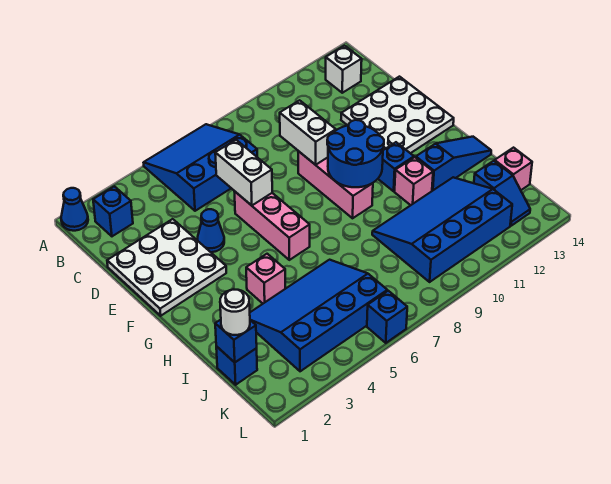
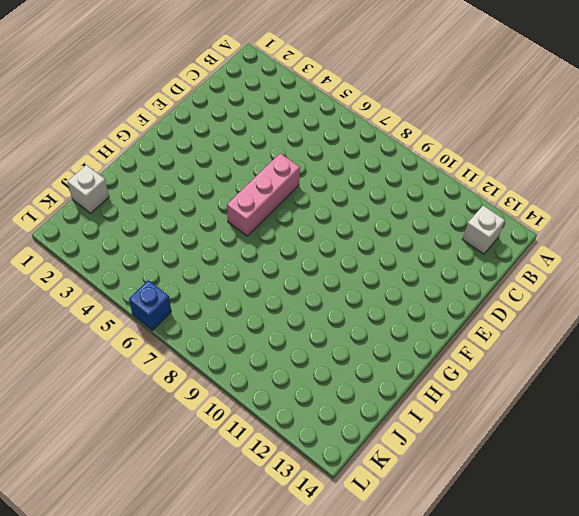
white 1x1 brick [67,165,109,213] -> blue 1x1 brick [216,346,257,385]
none -> blue 1x1 cone [61,188,88,231]
none -> blue 3x3 slope [144,124,257,211]
none -> blue 1x1 brick [93,186,133,236]

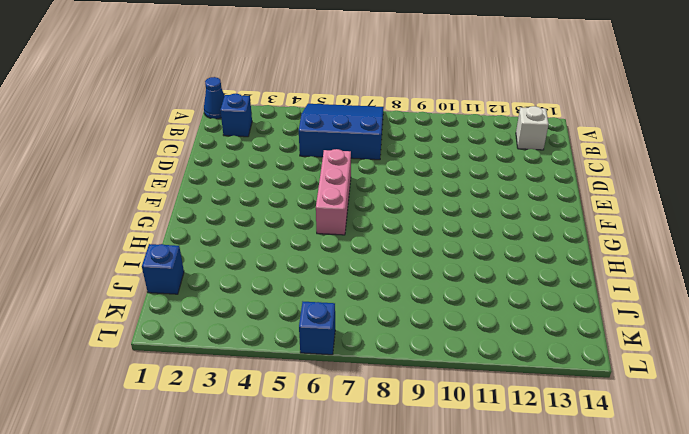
none -> white 3x3 plate [107,219,226,316]
none -> white 3x3 plate [341,77,454,153]
none -> blue 1x1 cone [197,209,224,252]

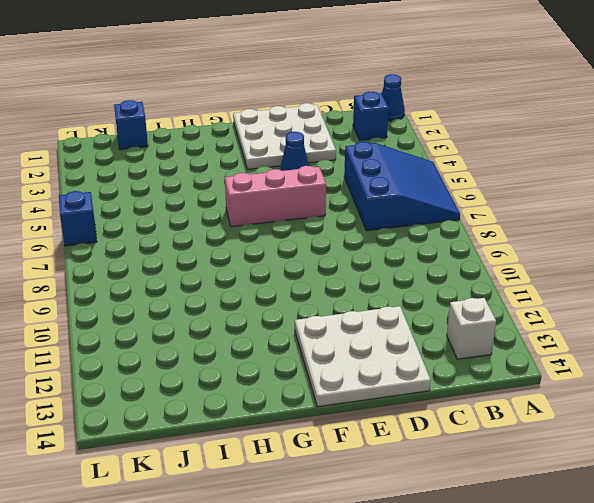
none -> pink 1x3 brick [298,151,373,218]
none -> blue 1x1 brick [378,142,414,191]
none -> pink 1x1 brick [246,254,285,303]

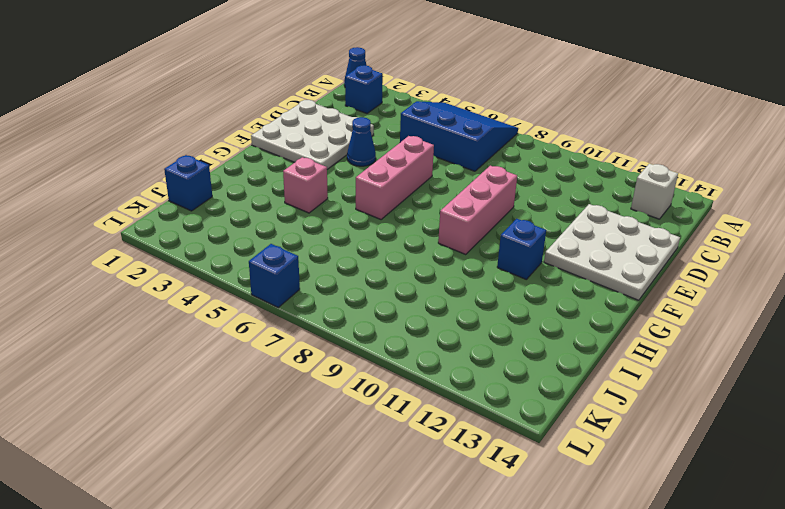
none -> pink 1x1 brick [395,157,433,205]
none -> blue 1x3 slope [416,137,491,191]
none -> blue 3x4 slope [250,260,387,371]

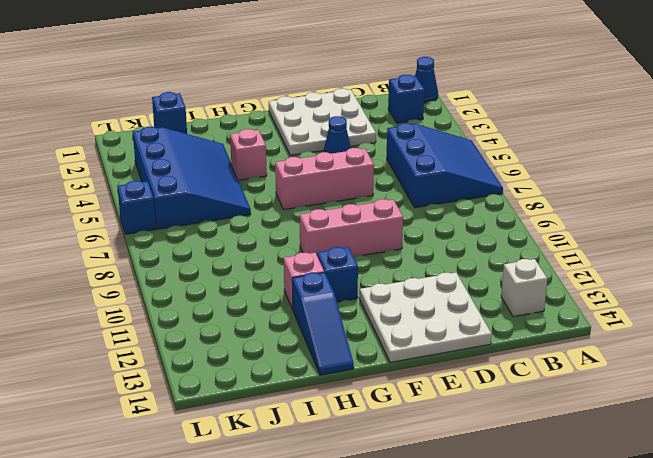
none -> blue 3x4 slope [372,177,512,282]
none -> blue 1x2 slope [474,161,530,226]
none -> pink 1x1 brick [495,148,532,190]

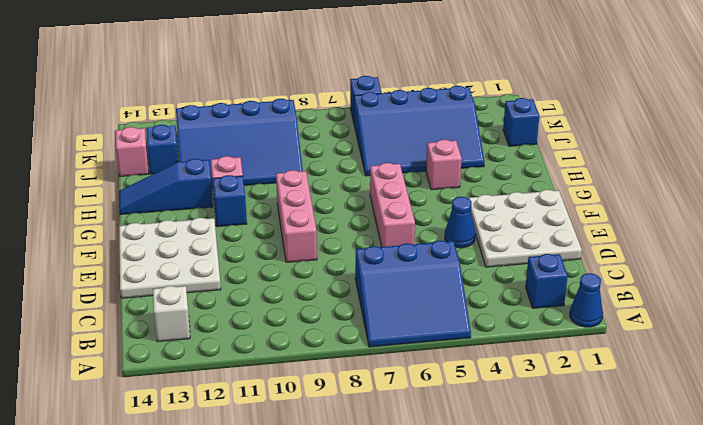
none -> white 1x2 brick [215,140,272,205]
none -> white 1x2 brick [280,100,336,165]
none -> blue 2x2 round brick [327,120,384,187]

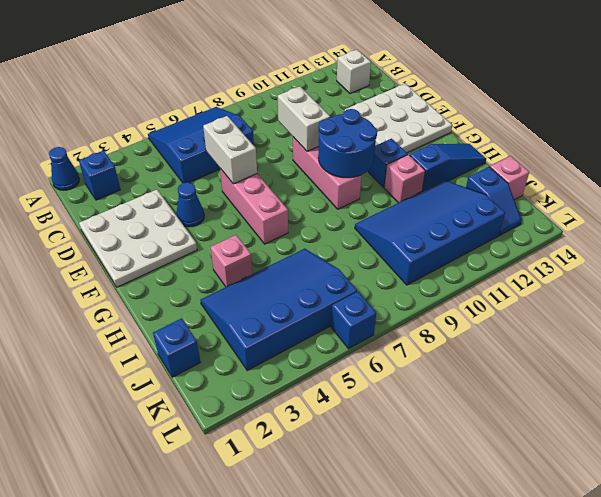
none -> blue 1x1 brick [215,320,257,362]
none -> white 1x1 round brick [220,290,250,335]

